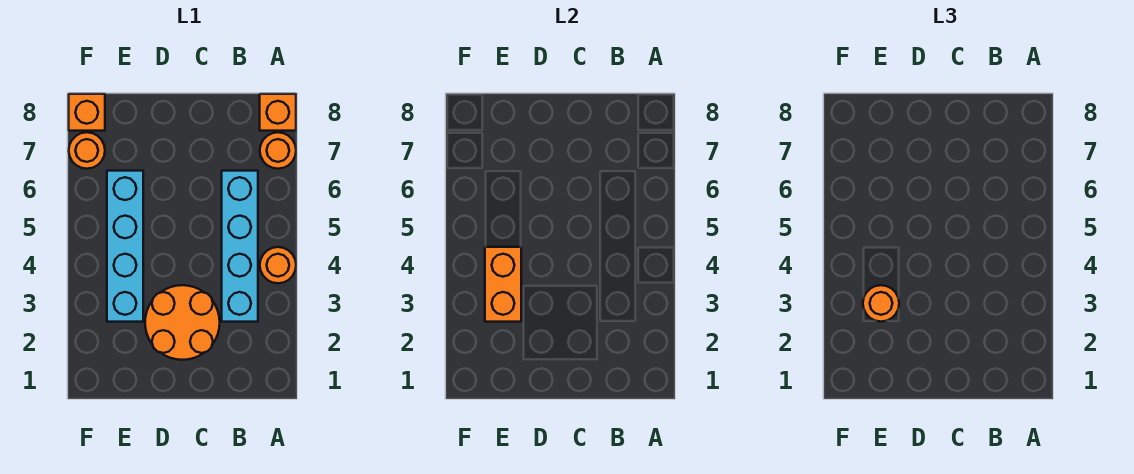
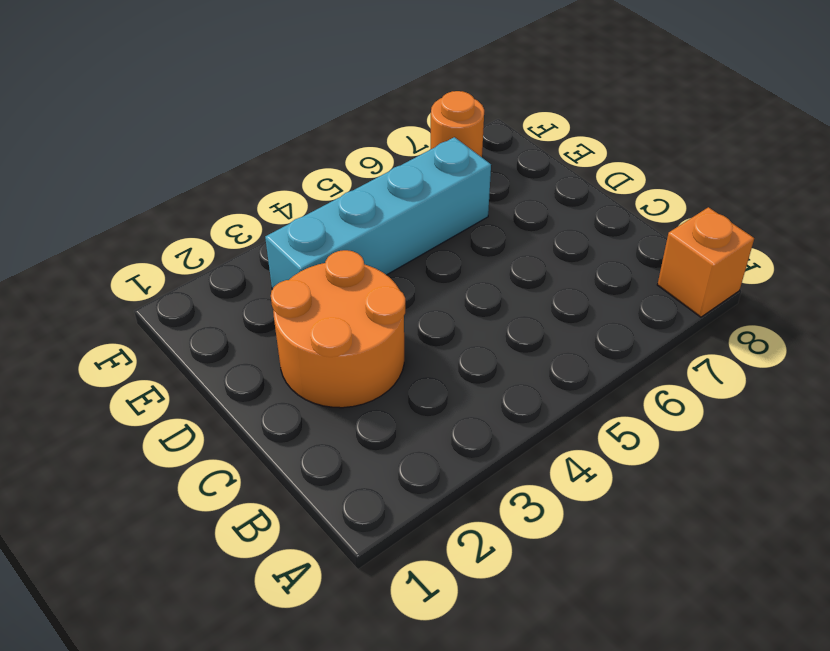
none -> orange 1x1 round brick [260,247,296,283]
none -> orange 1x1 round brick [260,132,296,169]

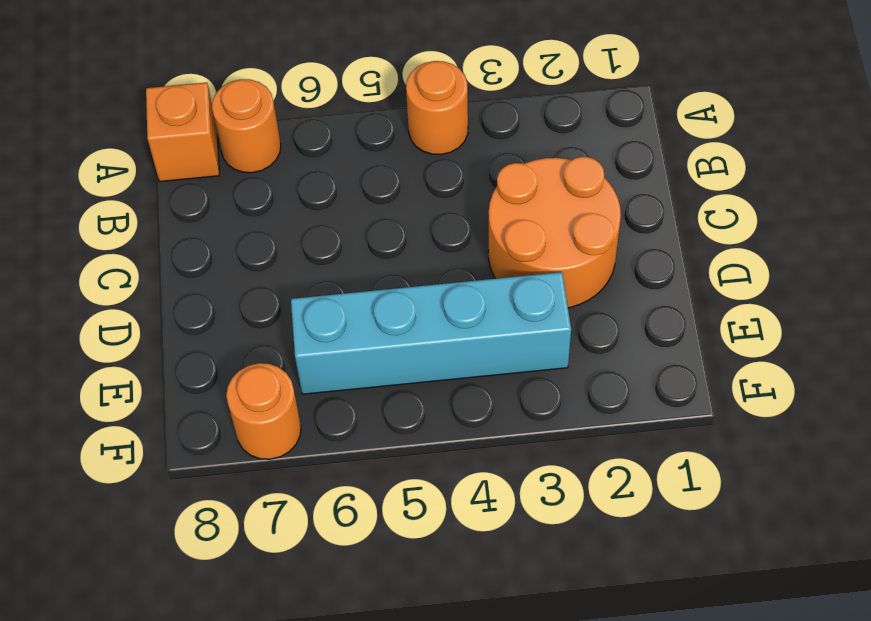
none -> cyan 1x4 brick [222,171,258,322]
none -> orange 1x1 brick [69,94,105,131]

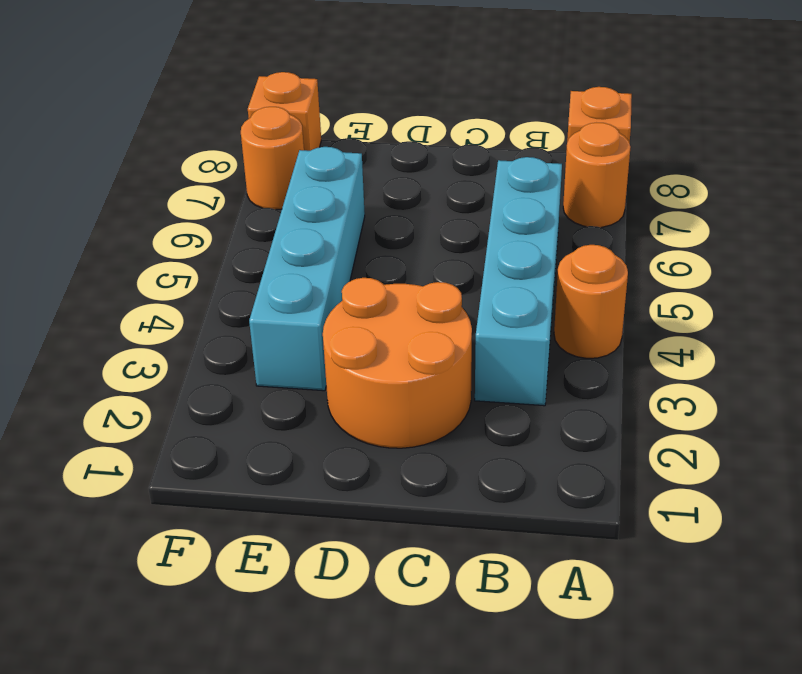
none -> orange 1x2 brick [485,247,521,322]
none -> orange 1x1 round brick [863,285,899,322]

